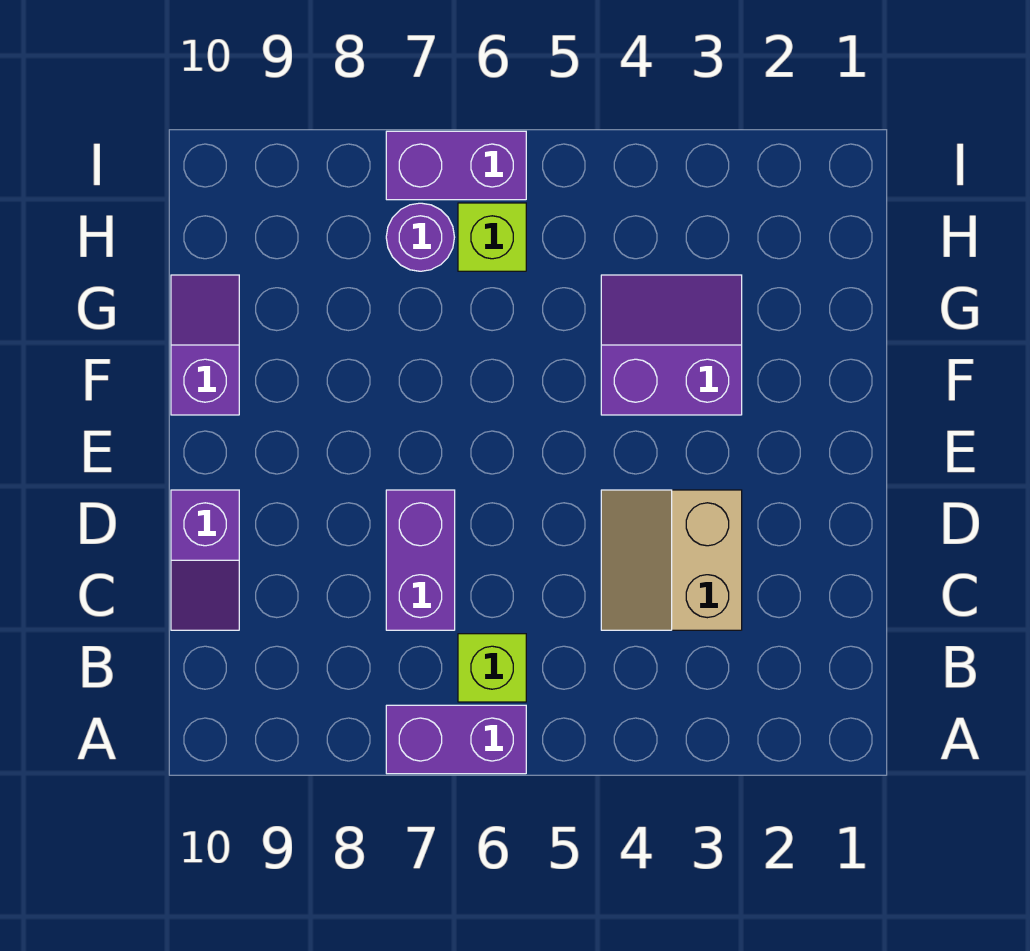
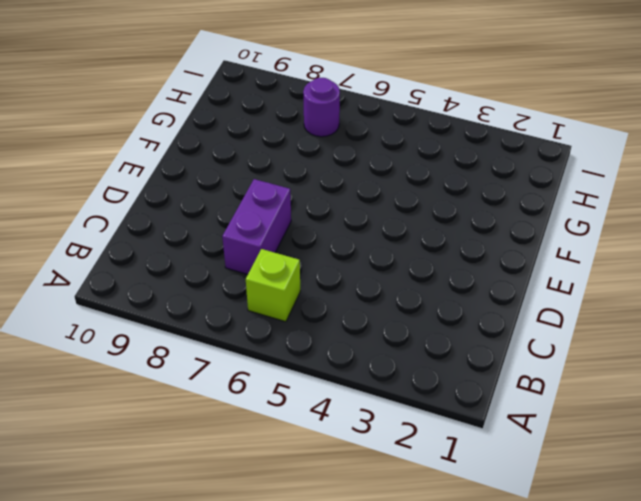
none -> purple 1x2 brick [386,705,526,774]
none -> tan 2x2 slope [601,490,742,630]

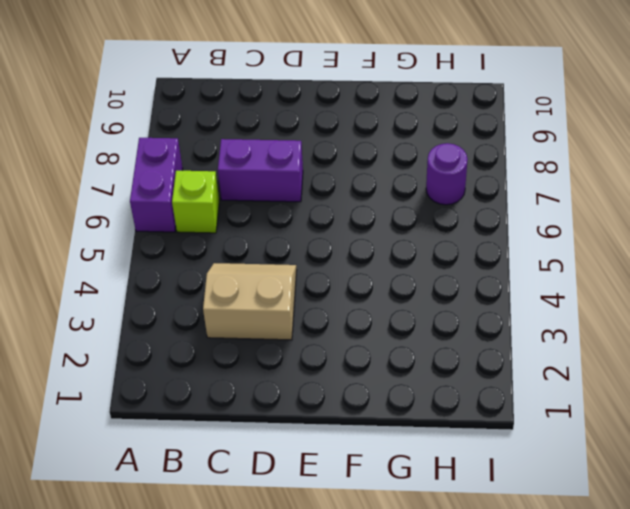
none -> purple 1x2 slope [171,490,239,630]
none -> purple 2x2 slope [601,275,742,415]

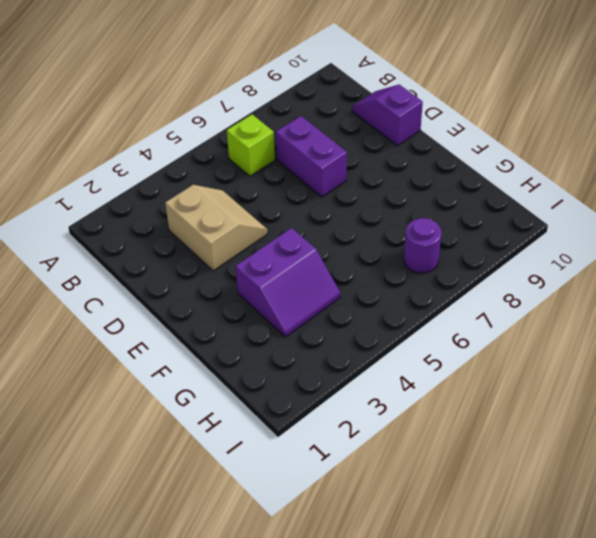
none -> purple 1x2 brick [386,705,526,774]
none -> purple 1x2 slope [171,275,239,415]

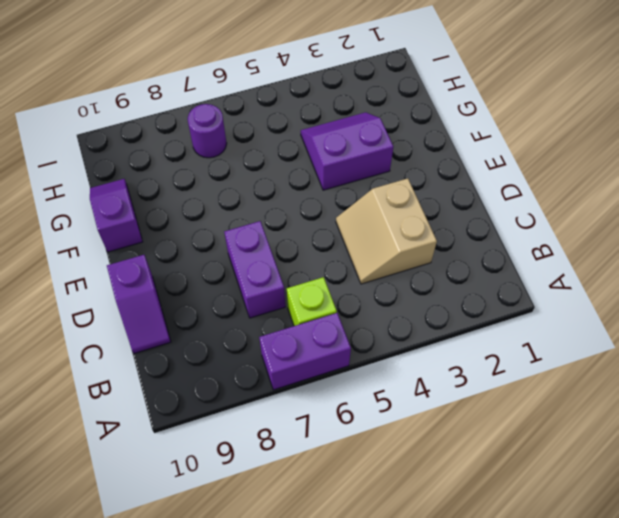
none -> lime 1x1 brick [458,203,526,271]
none -> purple 1x2 brick [386,131,526,200]

